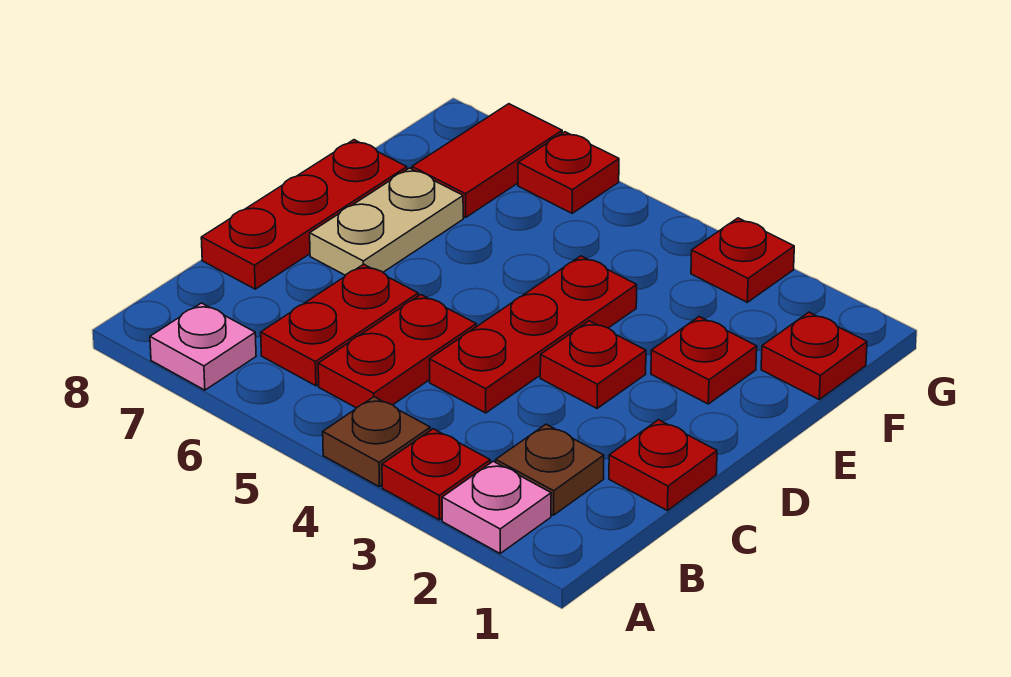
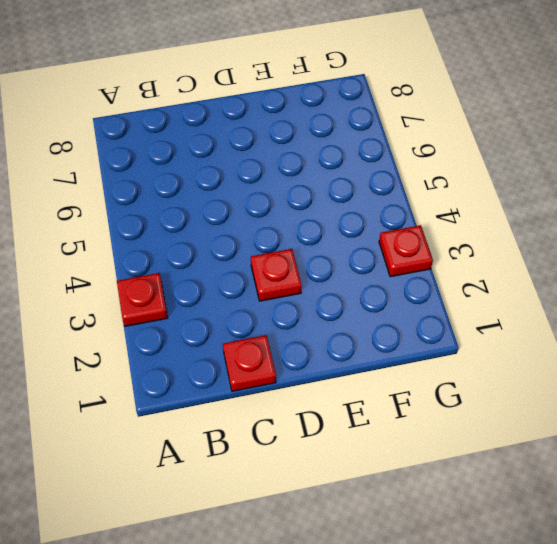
none -> pink 1x1 plate [442,461,551,553]
none -> brown 1x1 plate [323,397,430,487]
none -> pink 1x1 plate [150,303,256,390]

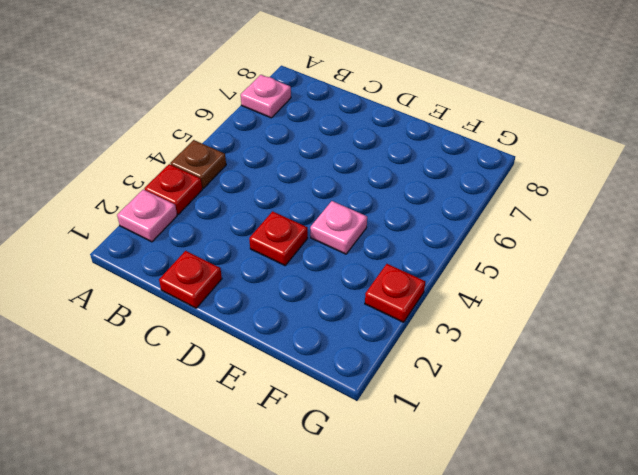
pink 1x1 plate [310,201,367,254] -> red 1x3 plate [430,256,637,413]
none -> brown 1x1 plate [496,424,604,515]
none -> red 1x2 plate [318,295,476,408]
none -> red 1x2 plate [261,264,418,386]

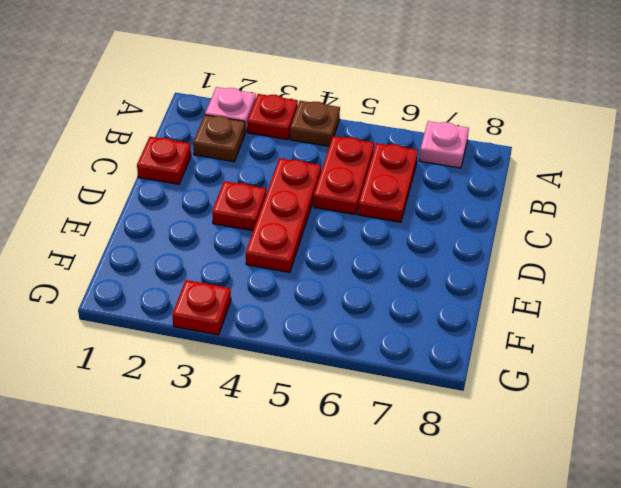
none -> red 1x3 plate [201,140,407,289]
none -> tan 1x2 plate [310,168,463,275]
none -> red 1x1 plate [651,317,757,404]

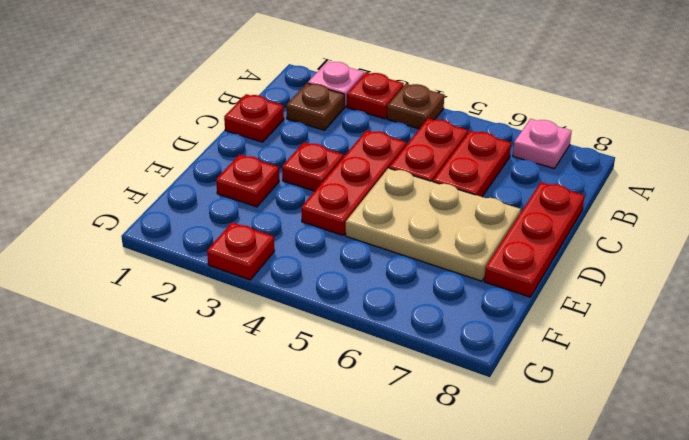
tan 2x3 plate [346,168,521,281] -> tan 1x2 plate [310,168,463,275]
none -> red 1x1 plate [761,312,867,399]
none -> red 1x2 tile [412,104,562,217]
none -> red 1x1 plate [518,132,619,213]

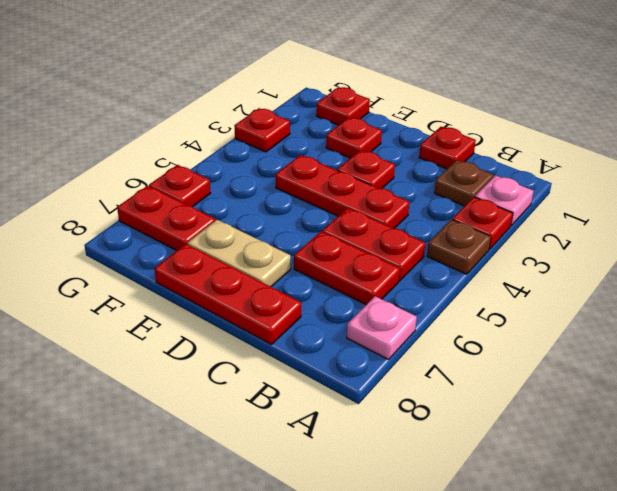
red 1x2 plate [117,186,215,250] -> red 1x2 tile [412,104,562,217]

